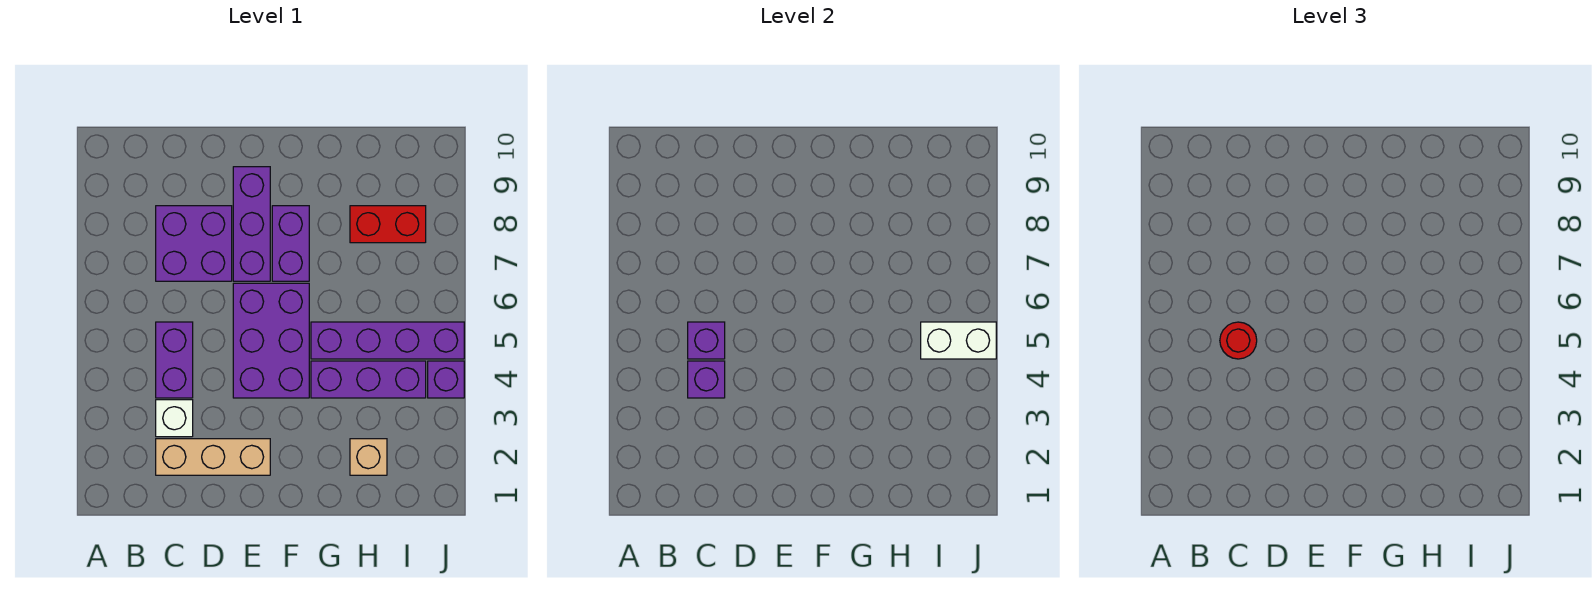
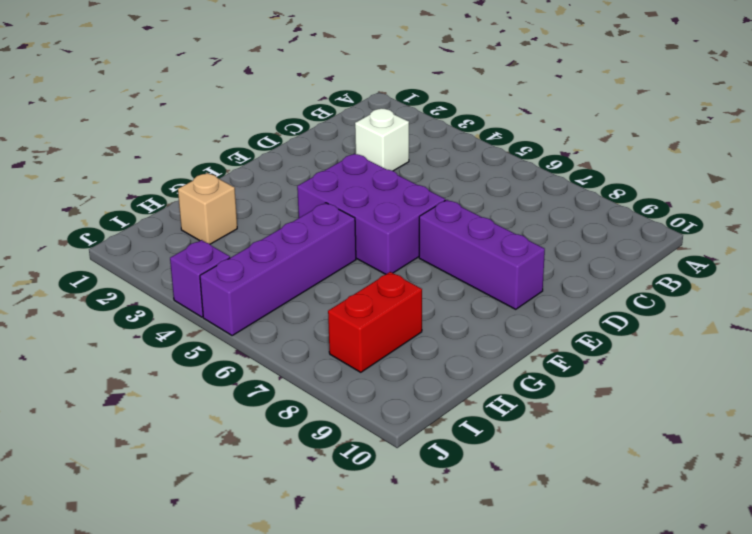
none -> tan 1x3 brick [156,439,270,475]
none -> purple 1x2 brick [156,322,193,398]
none -> purple 2x2 brick [156,206,232,281]

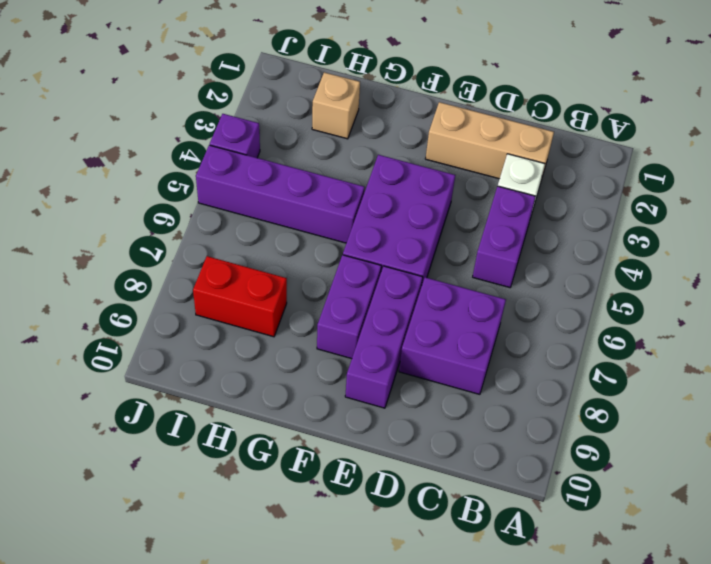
none -> purple 1x3 brick [311,361,426,398]
none -> purple 1x1 brick [688,361,725,398]
none -> purple 1x1 brick [688,322,725,359]

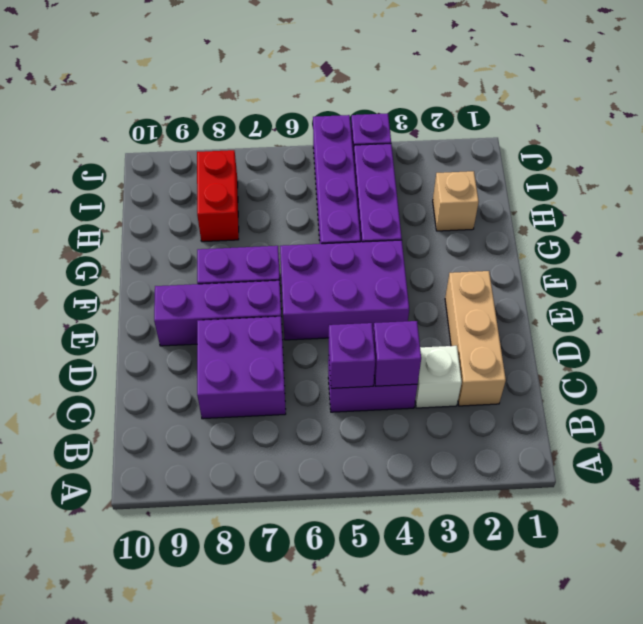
none -> white 1x2 brick [921,322,996,359]
none -> red 1x1 round brick [1220,322,1257,359]

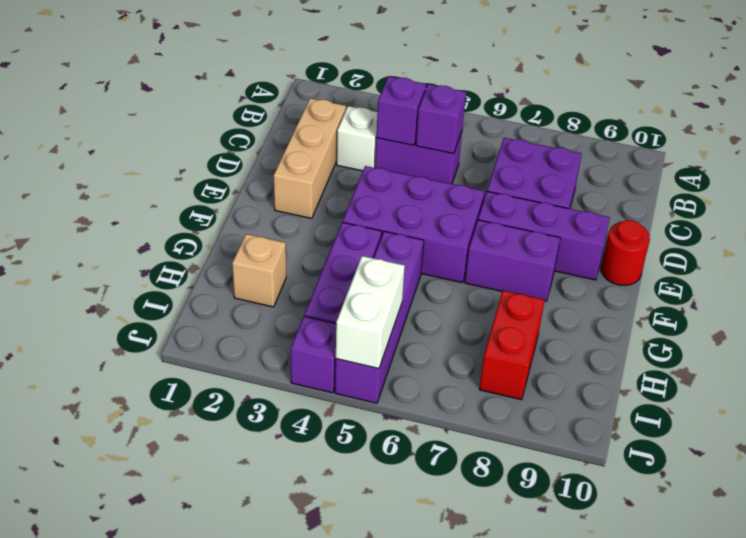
red 1x1 round brick [601,220,650,285] -> red 1x1 round brick moved to [1220,322,1257,359]

